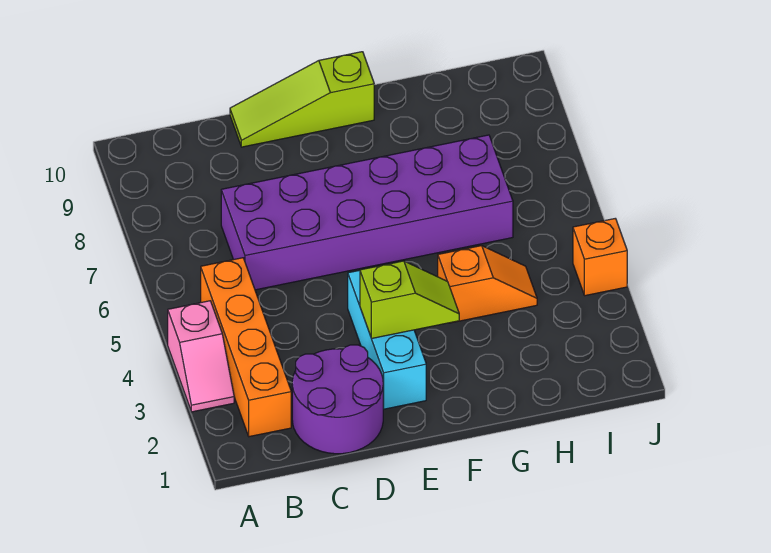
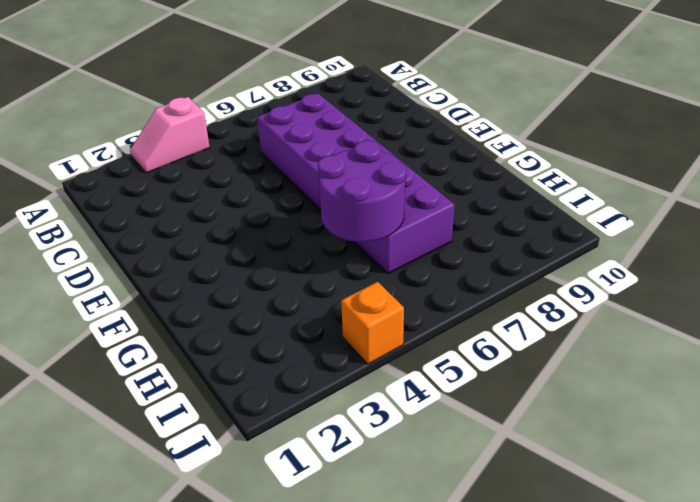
purple 2x2 round brick [318,140,406,242] -> purple 2x2 round brick moved to [292,345,383,454]
none -> orange 1x4 brick [201,258,291,437]
none -> lime 1x3 slope [230,52,374,147]

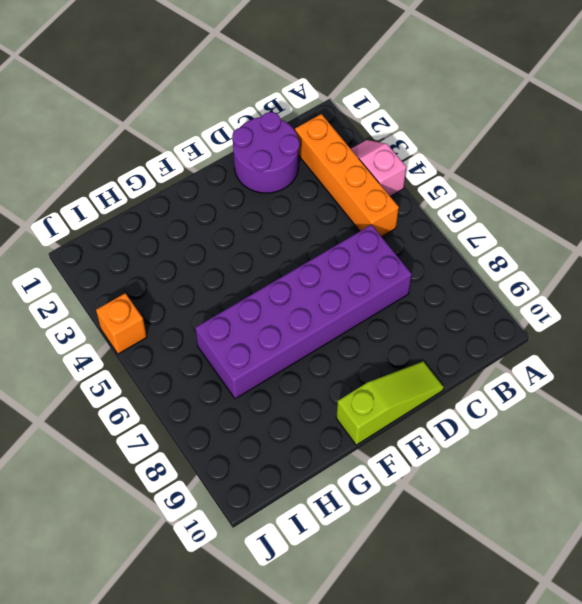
none -> cyan 1x3 brick [348,270,426,409]
none -> orange 1x2 slope [438,246,537,323]

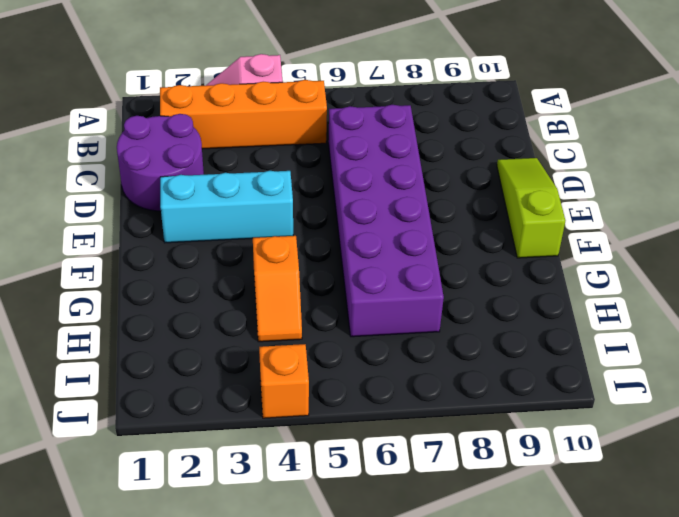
none -> lime 1x2 slope [360,261,459,339]

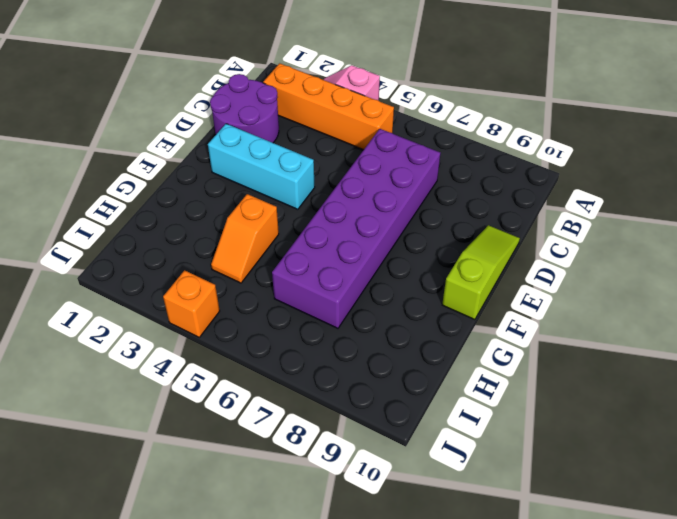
none -> lime 1x2 slope [360,261,459,339]

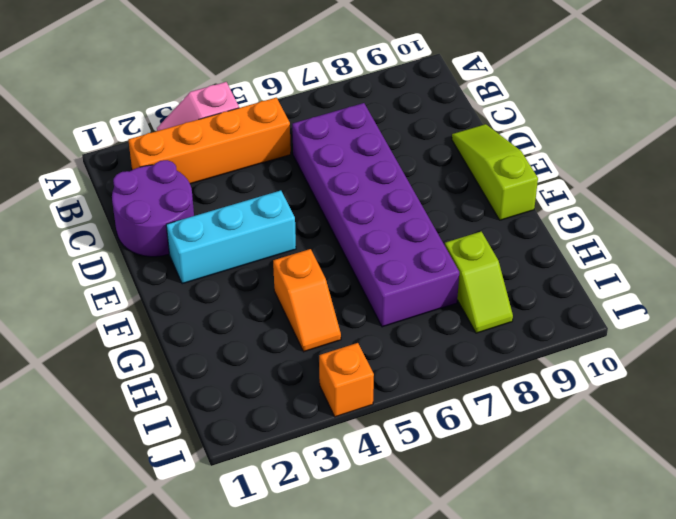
lime 1x2 slope [445,232,513,333] -> lime 1x2 slope moved to [360,261,459,339]

